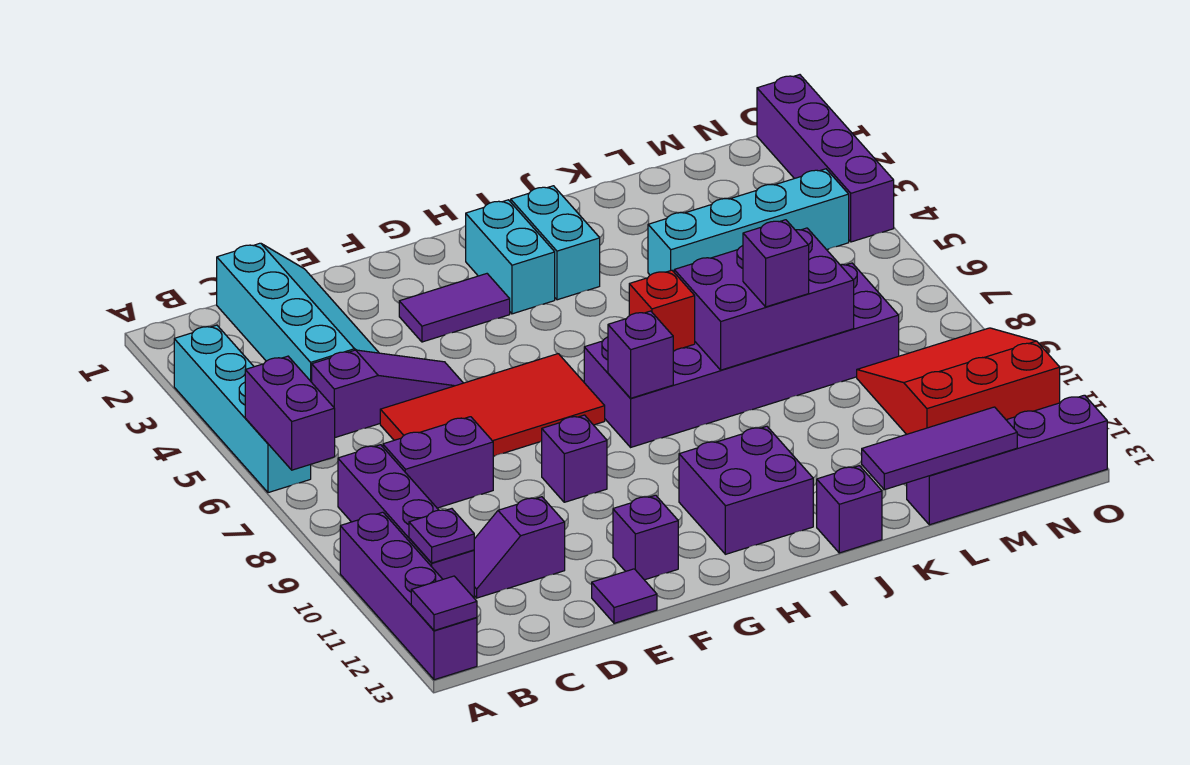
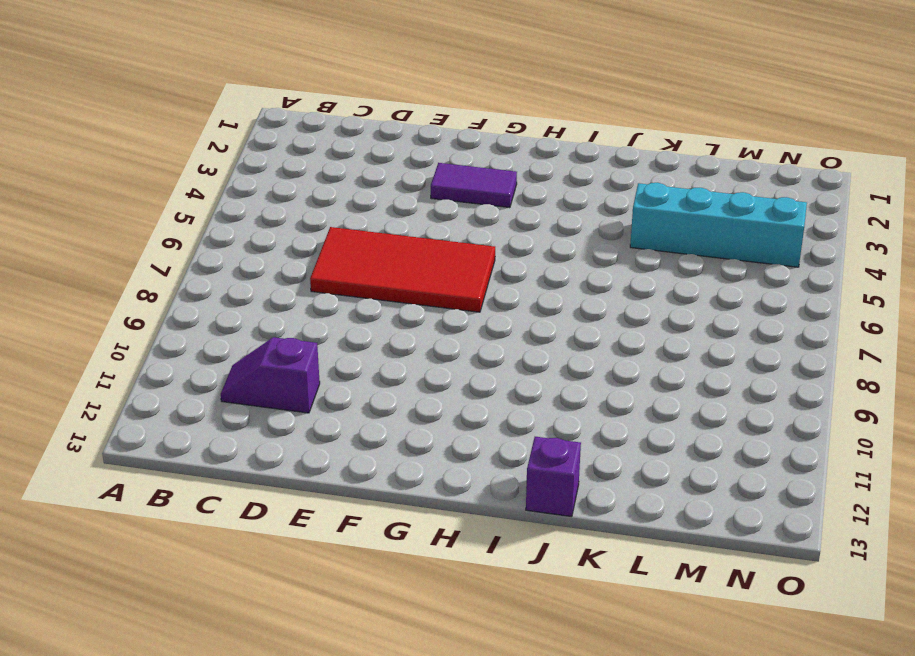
none -> cyan 1x4 brick [174,325,311,493]
none -> purple 1x4 brick [340,512,477,680]
none -> purple 1x4 brick [338,445,474,598]

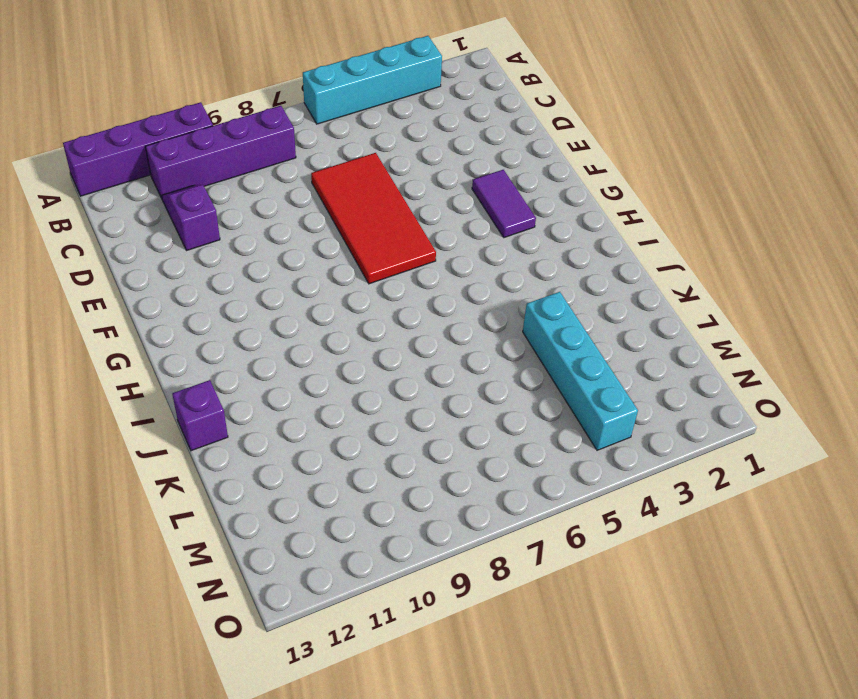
none -> cyan 2x4 slope [217,243,379,382]
none -> purple 1x3 slope [312,350,463,437]
none -> purple 1x2 brick [383,417,493,508]

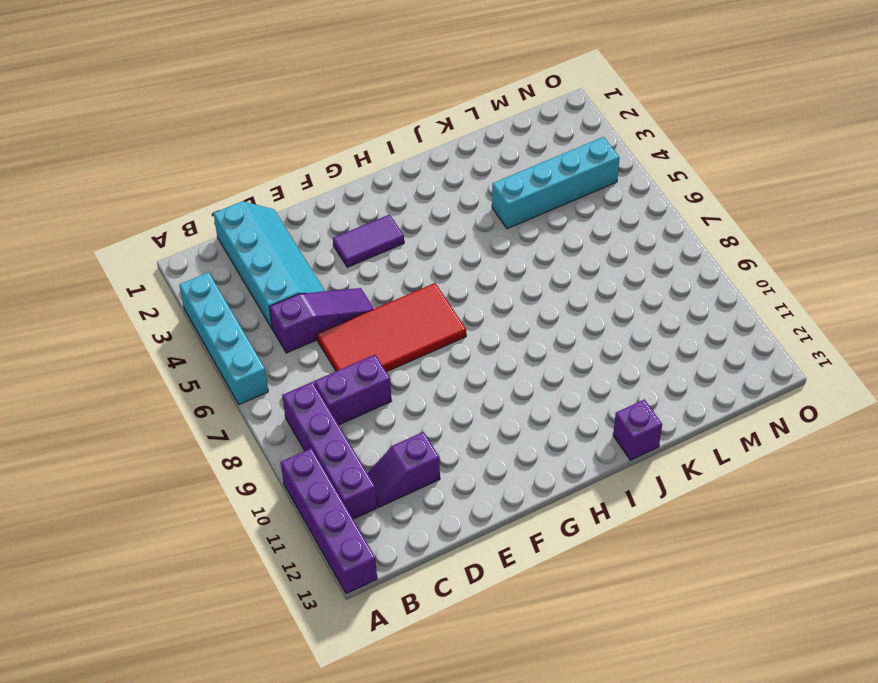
none -> purple 1x1 tile [592,569,657,623]
none -> purple 1x1 brick [542,415,607,502]
none -> purple 1x1 brick [613,495,678,580]

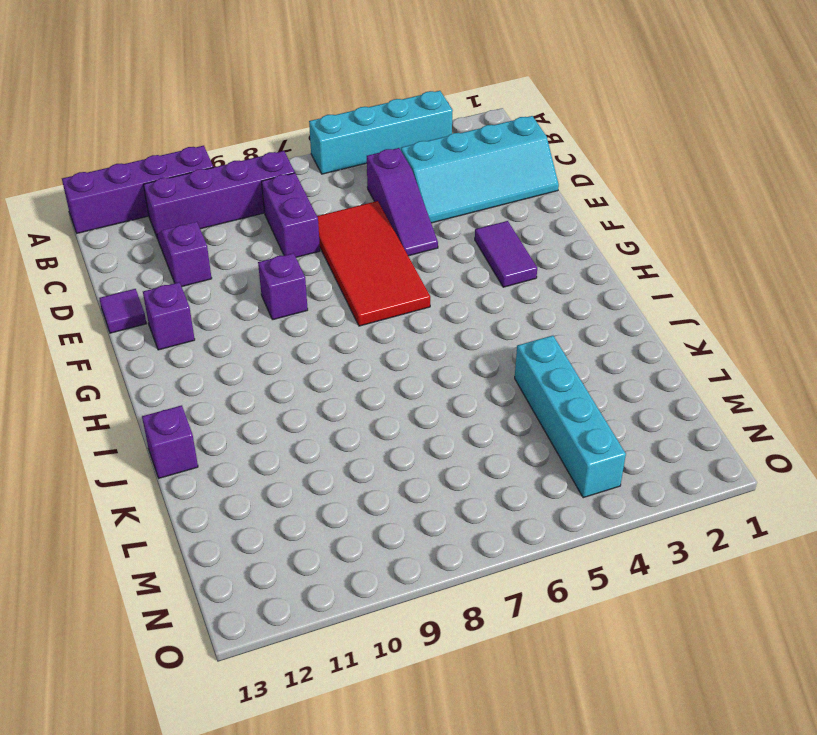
none -> cyan 1x2 brick [466,200,555,314]
none -> purple 2x6 brick [584,263,899,447]
none -> purple 2x2 brick [679,426,813,554]

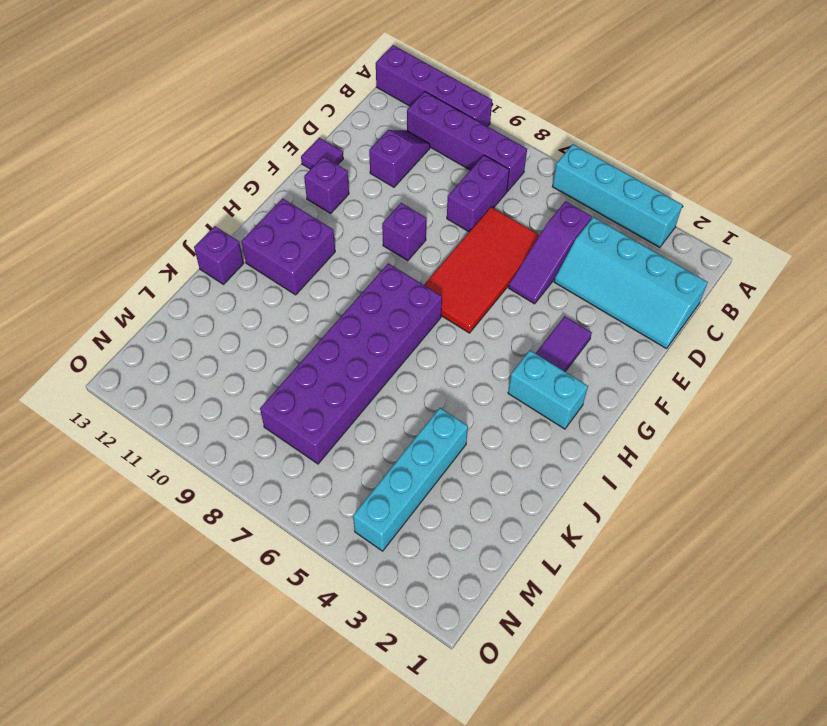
none -> cyan 1x2 brick [511,186,600,300]
none -> purple 1x4 brick [907,395,1107,525]
none -> red 3x3 slope [857,328,1060,434]

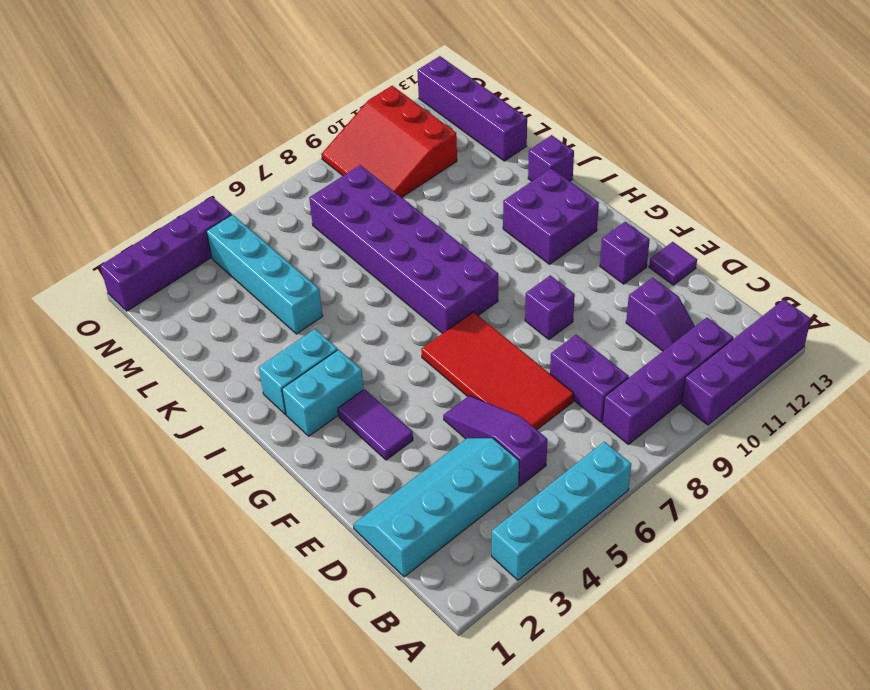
none -> purple 1x2 brick [245,356,335,470]
none -> purple 1x1 tile [411,576,477,631]
none -> purple 1x1 plate [409,509,474,563]

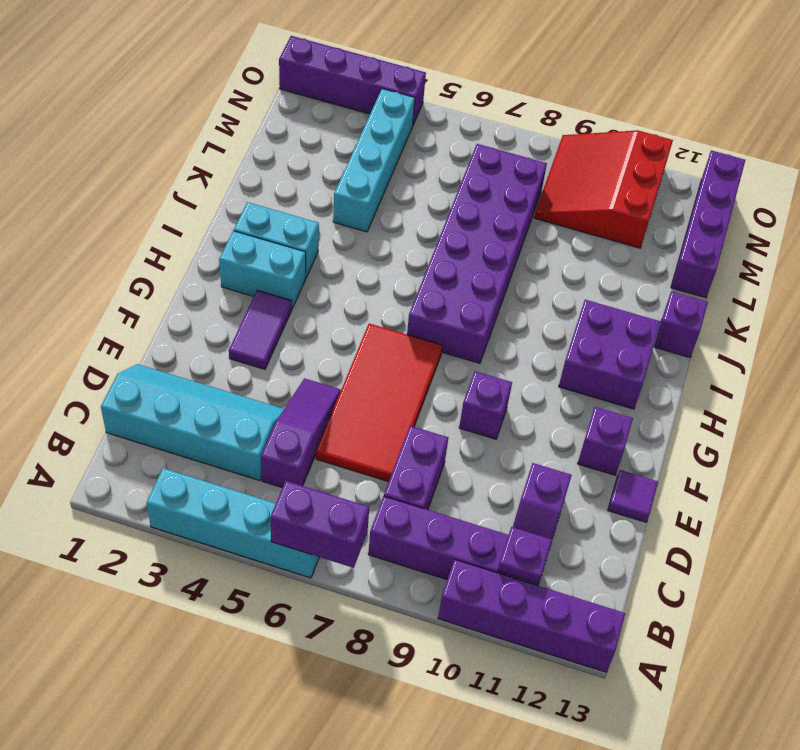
none -> purple 1x1 tile [411,576,477,631]
none -> purple 1x1 brick [608,311,673,398]
none -> red 1x1 brick [629,270,695,351]

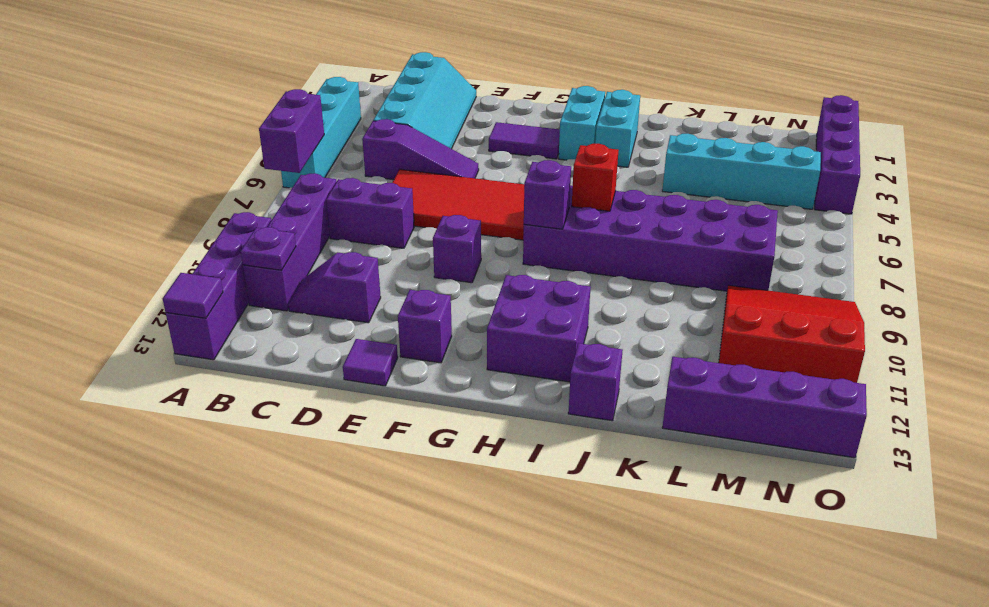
none -> purple 2x3 brick [674,228,854,370]
none -> purple 1x3 tile [862,407,1017,490]
none -> purple 1x1 brick [743,220,809,307]

